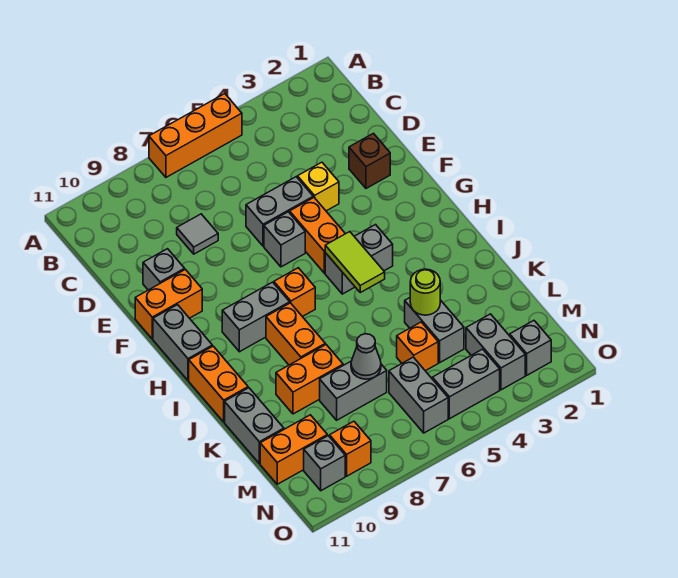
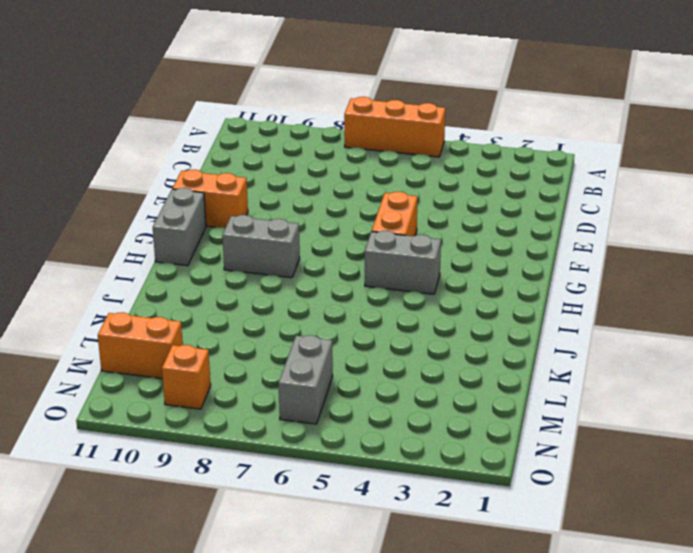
none -> grey 1x1 tile [177,214,218,254]
none -> brown 1x1 brick [349,133,390,188]
none -> yellow 1x1 brick [298,162,339,211]
none -> grey 1x2 brick [246,177,313,246]

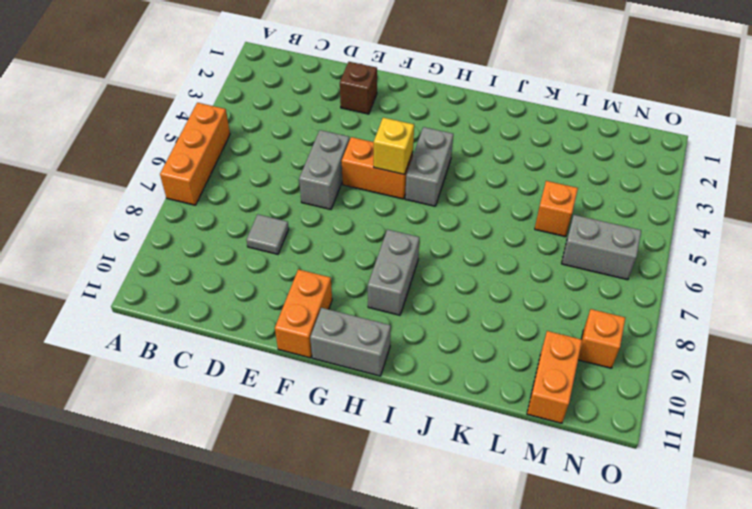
yellow 1x1 brick [374,118,414,175] -> yellow 1x1 brick moved to [298,162,339,211]
none -> grey 1x1 brick [143,249,185,290]
none -> grey 1x1 brick [264,212,305,267]
none -> orange 1x1 brick [274,268,315,317]
none -> orange 1x2 brick [266,303,325,365]

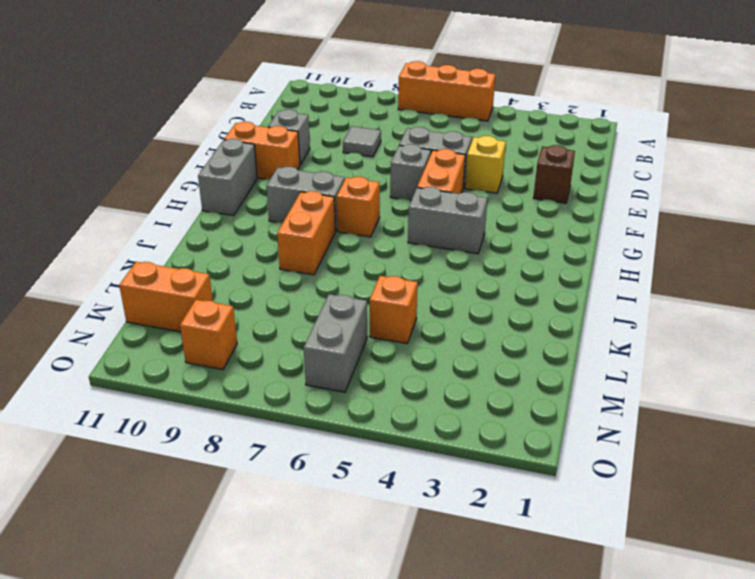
none -> orange 1x2 brick [189,346,248,422]
none -> grey 1x2 brick [405,298,464,363]
none -> orange 1x2 brick [276,345,343,414]
none -> grey 1x2 brick [225,388,284,464]

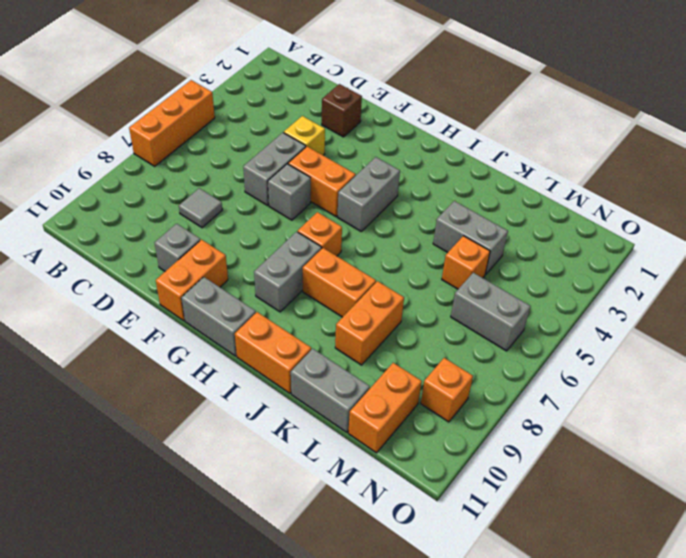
none -> grey 1x2 brick [320,361,387,420]
none -> grey 1x2 brick [466,314,525,390]
none -> grey 1x1 brick [510,321,551,375]
none -> grey 1x2 brick [432,349,500,419]

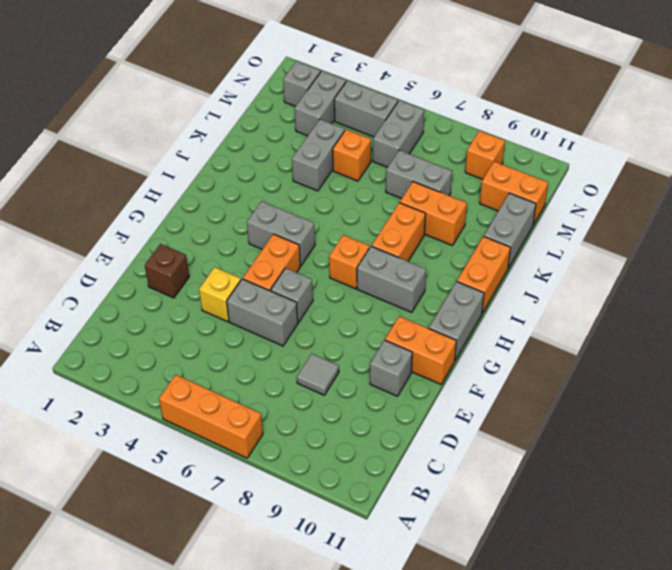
none -> grey 1x1 brick [304,436,345,491]
none -> lime 1x2 tile [325,232,385,293]
none -> lime 1x1 round brick [410,269,440,315]
none -> grey 1x1 cone [351,334,381,379]

